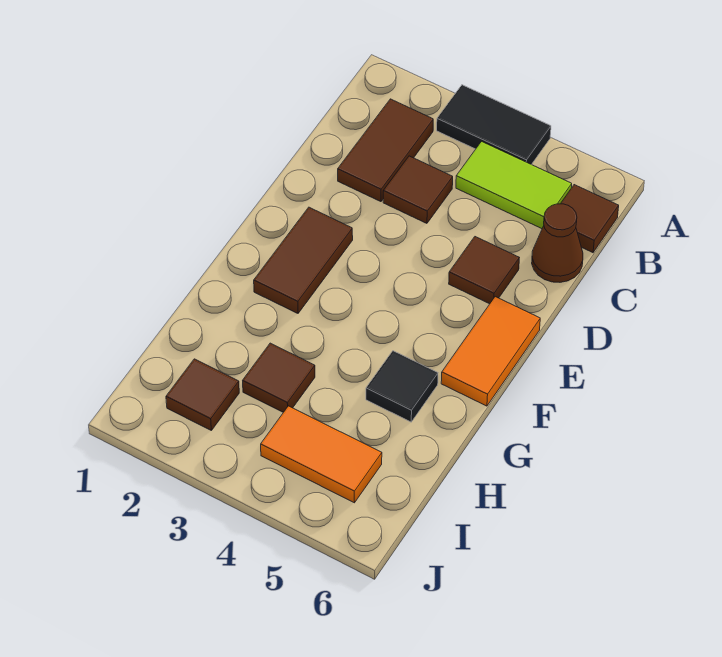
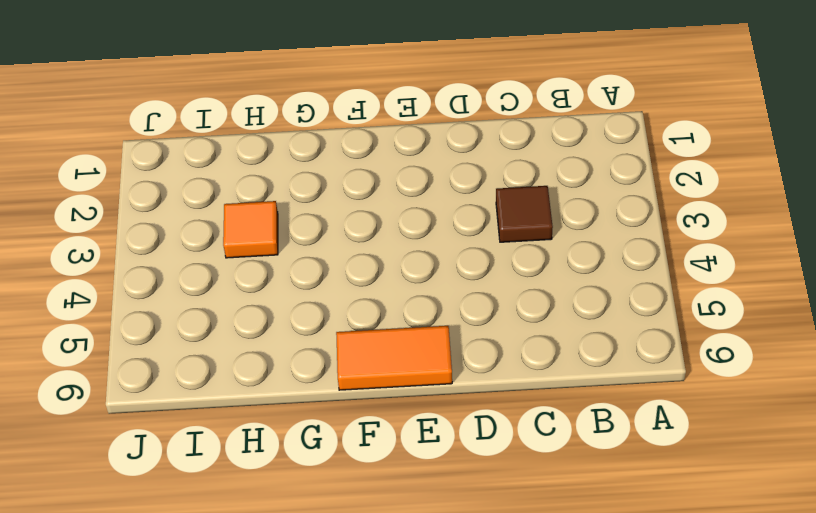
orange 1x1 tile [223,201,278,258] -> brown 1x1 tile [243,343,315,412]
none -> black 1x2 tile [437,85,551,164]
none -> brown 1x2 tile [338,99,433,202]
none -> lime 1x2 tile [456,142,572,229]

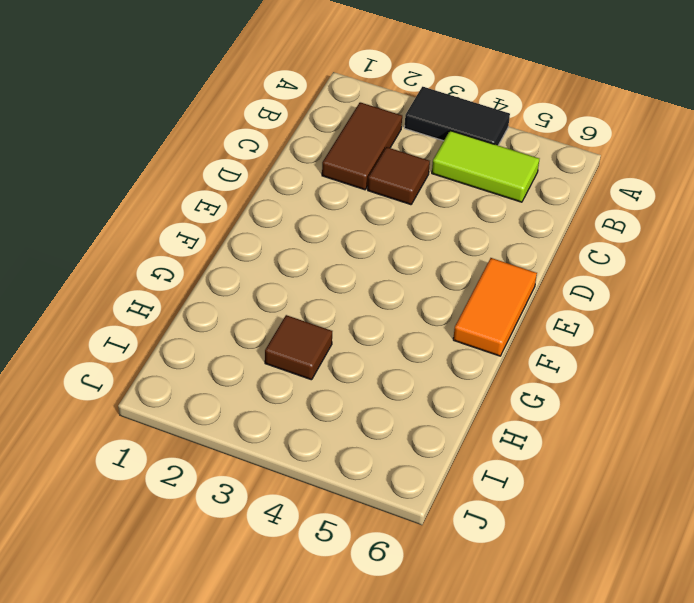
none -> brown 1x1 tile [561,185,619,253]
none -> brown 1x1 cone [532,204,583,282]
none -> brown 1x1 tile [449,237,519,304]

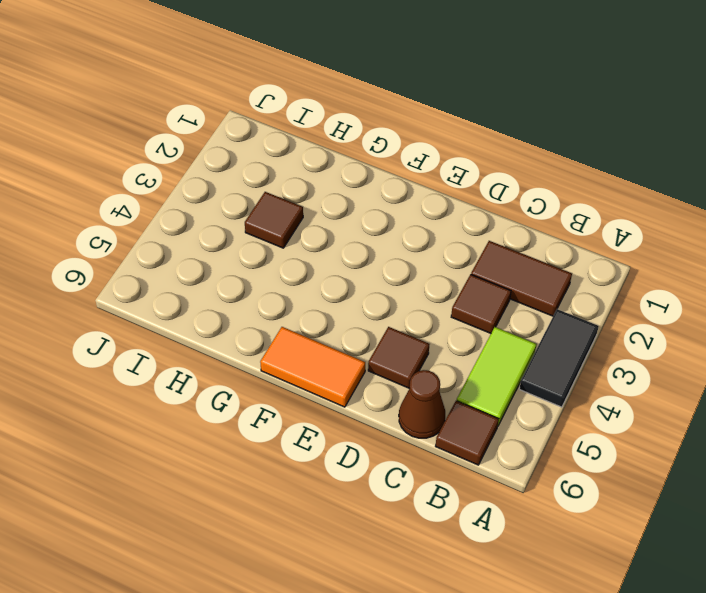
none -> brown 1x2 tile [254,207,353,313]
none -> black 1x1 tile [366,351,438,422]
none -> brown 1x1 tile [166,359,239,430]

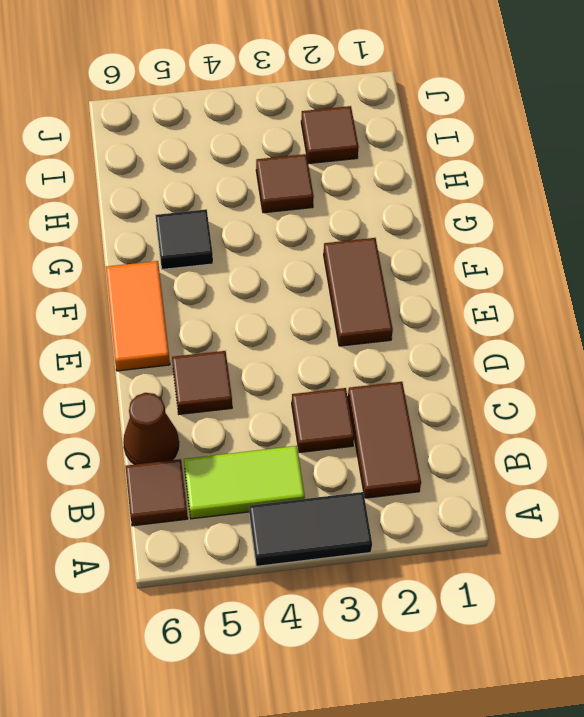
none -> orange 1x2 tile [261,406,382,503]

